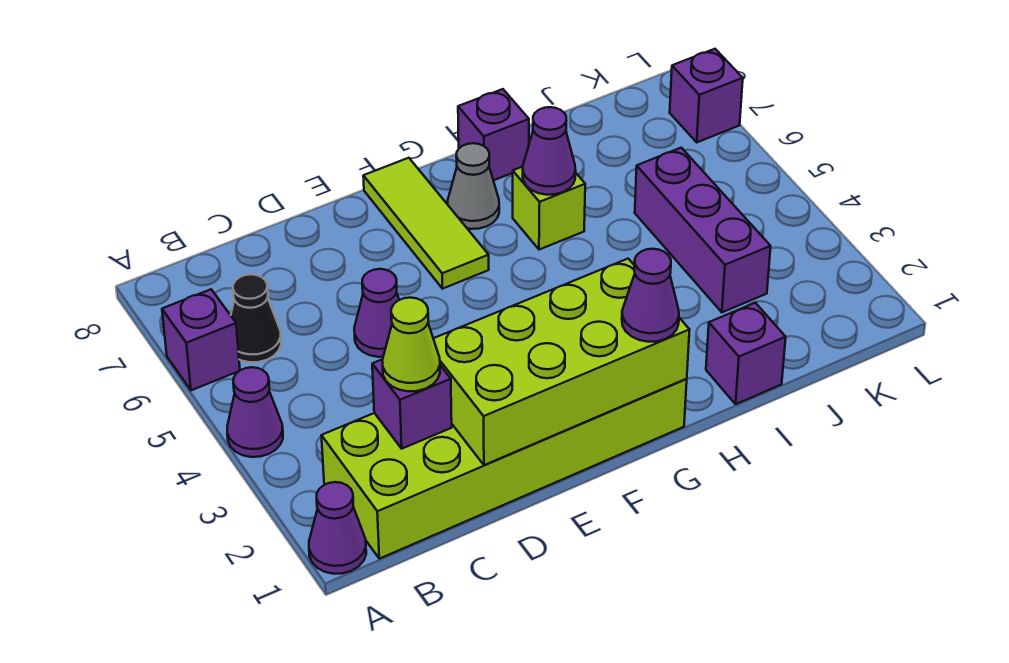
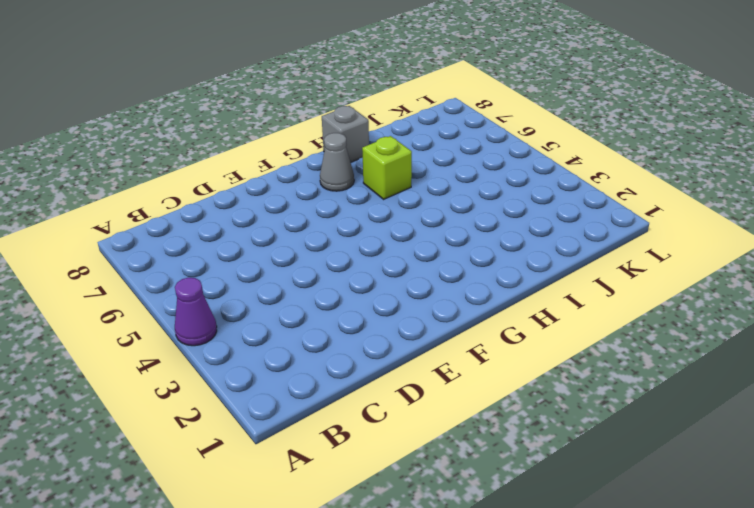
grey 1x1 brick [322,106,369,162] -> purple 1x1 brick [458,89,529,181]
none -> purple 1x1 cone [309,482,366,574]
none -> purple 1x1 brick [162,289,240,390]
none -> lime 2x6 brick [321,379,687,559]

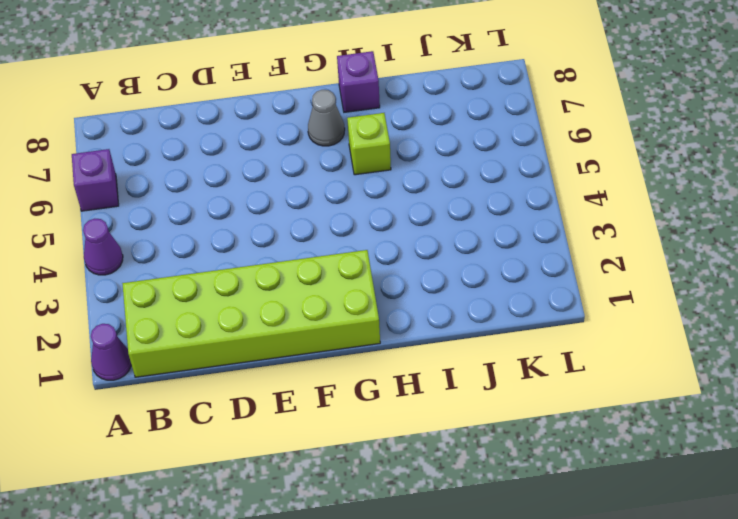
none -> black 1x1 cone [231,274,281,362]
none -> purple 1x1 cone [354,269,399,357]
none -> lime 1x3 tile [363,158,489,289]

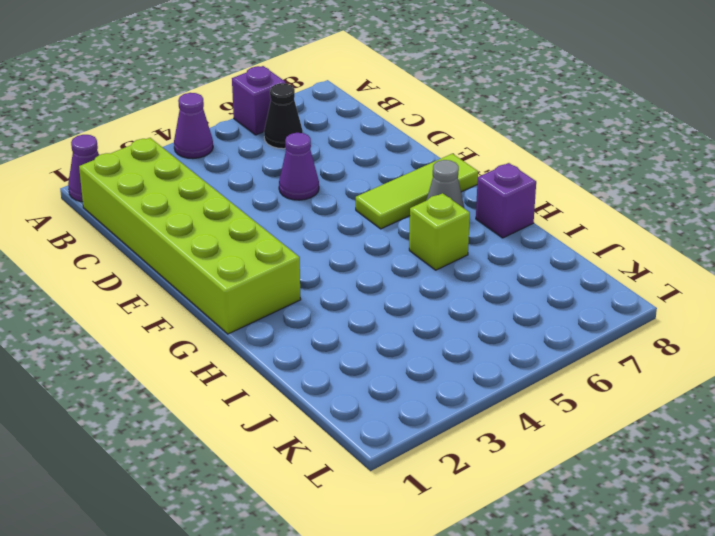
none -> purple 1x1 brick [706,303,786,404]
none -> purple 1x3 brick [635,148,771,312]
none -> purple 1x1 brick [670,49,743,142]

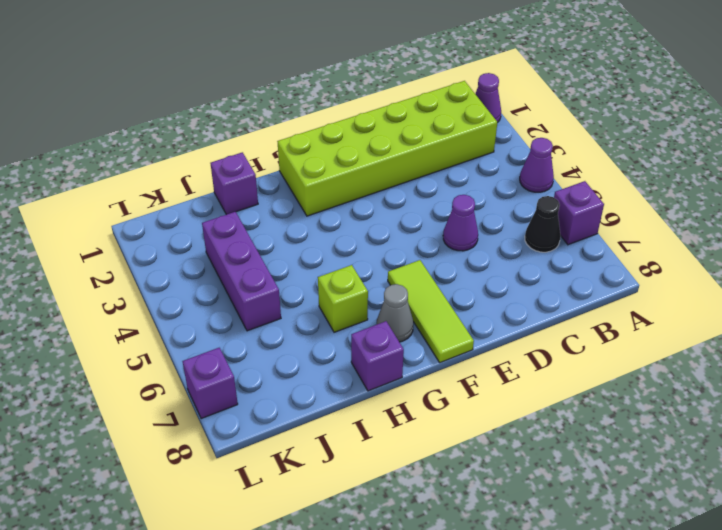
none -> purple 1x1 brick [372,360,452,449]
none -> lime 2x4 brick [433,259,690,465]
none -> purple 1x1 cone [523,107,576,195]

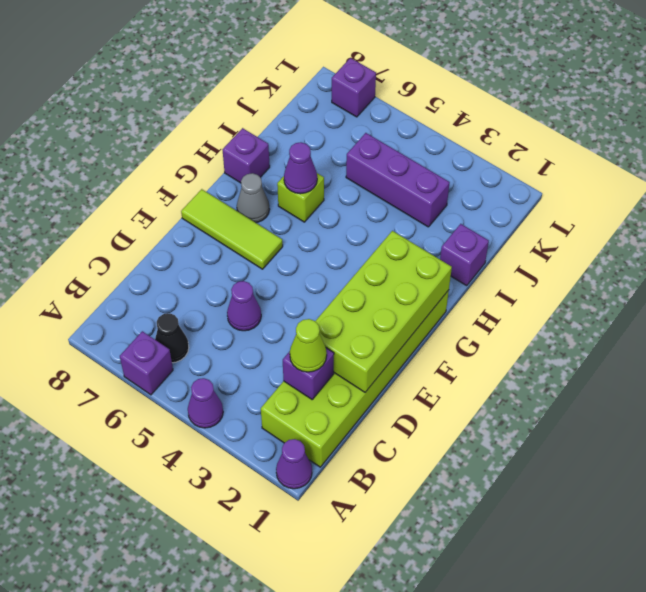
none -> purple 1x1 cone [622,249,679,342]

